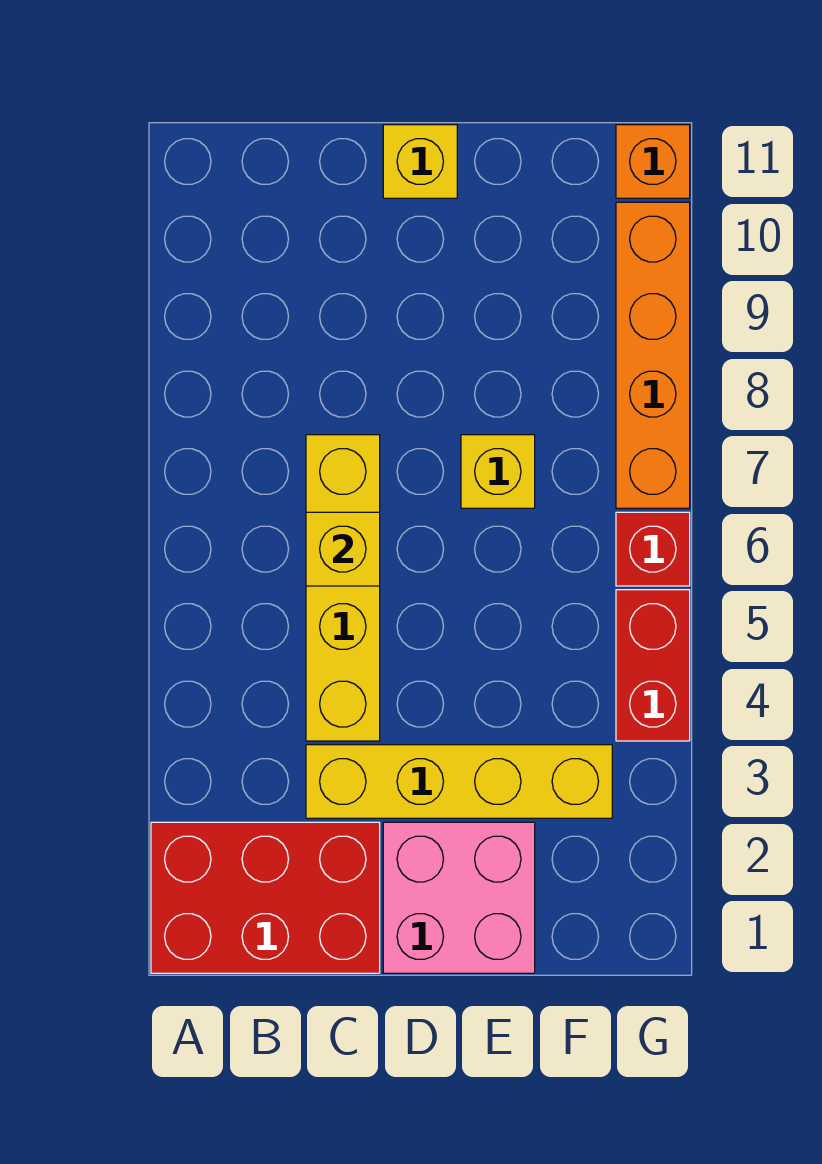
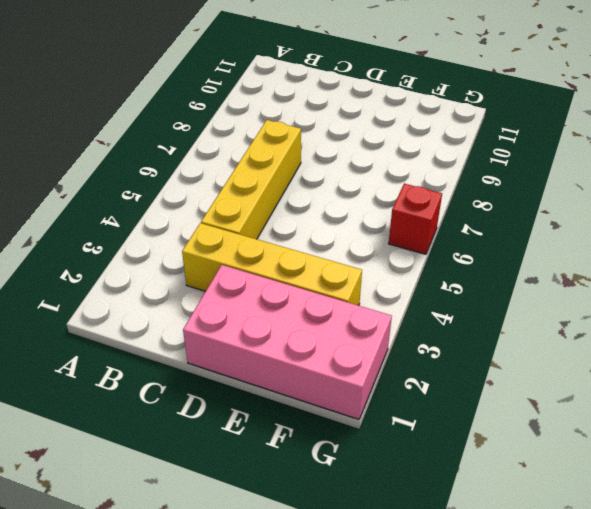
pink 2x4 brick [183,265,392,419] -> pink 2x2 brick [383,822,535,973]
none -> red 2x3 brick [151,822,380,973]
none -> yellow 1x1 brick [383,125,457,198]

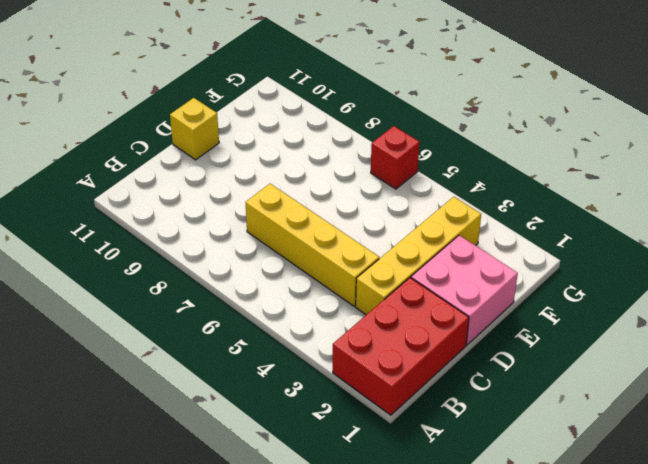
none -> yellow 1x1 brick [461,435,535,508]
none -> red 1x2 brick [616,590,690,741]

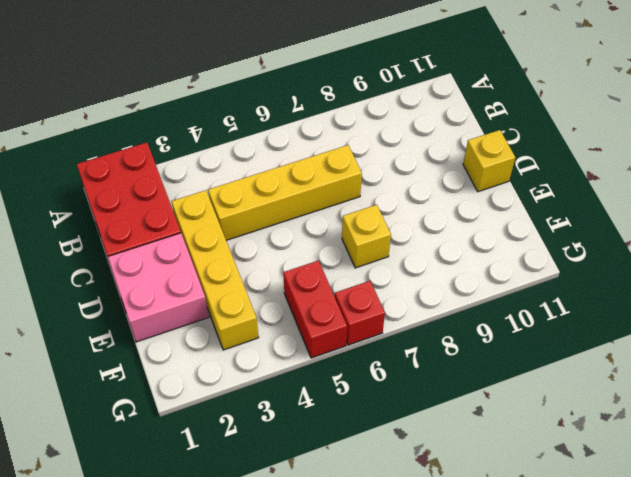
red 1x2 brick [283,261,347,358] -> red 1x2 brick turned to [616,590,690,741]
none -> orange 1x4 brick [616,202,690,508]
none -> orange 1x1 brick [616,125,690,198]

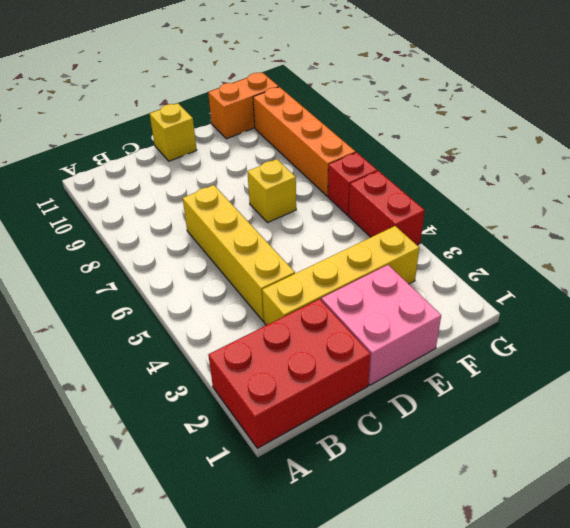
orange 1x2 brick [208,72,279,139] -> orange 1x1 brick [616,125,690,198]
none -> yellow 1x1 brick [306,512,380,586]

